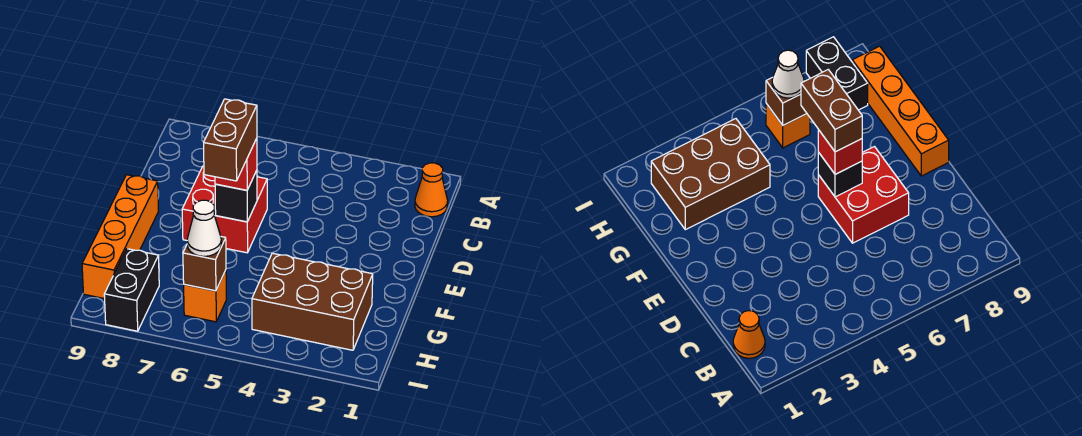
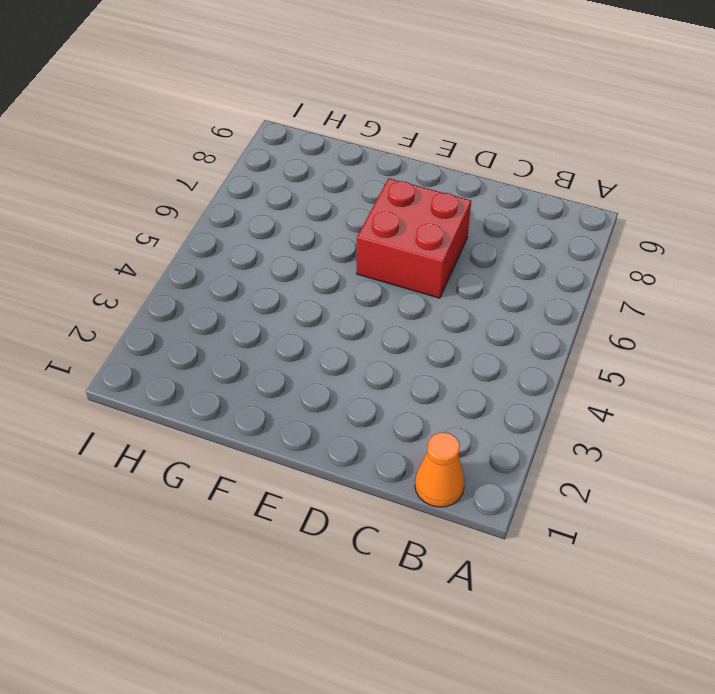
none -> orange 1x4 brick [82,175,158,299]
none -> brown 2x3 brick [252,253,373,350]

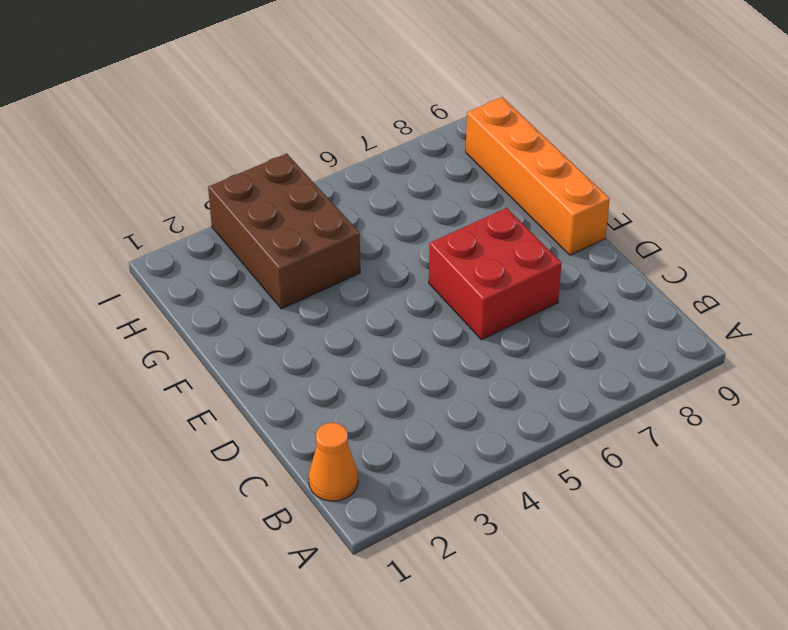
brown 2x3 brick [208,153,360,309] -> brown 2x3 brick turned to [252,253,373,350]
none -> orange 1x1 brick [184,270,226,322]
none -> black 1x2 brick [104,249,159,331]

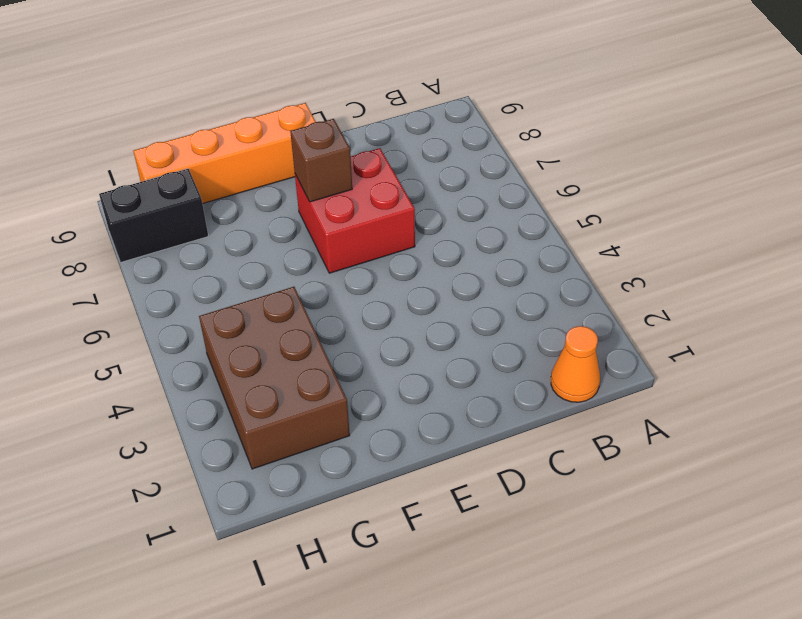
brown 1x1 brick [290,119,352,202] -> brown 1x1 brick moved to [183,237,226,291]
none -> orange 1x1 brick [184,270,226,322]
none -> black 1x1 brick [215,170,257,222]

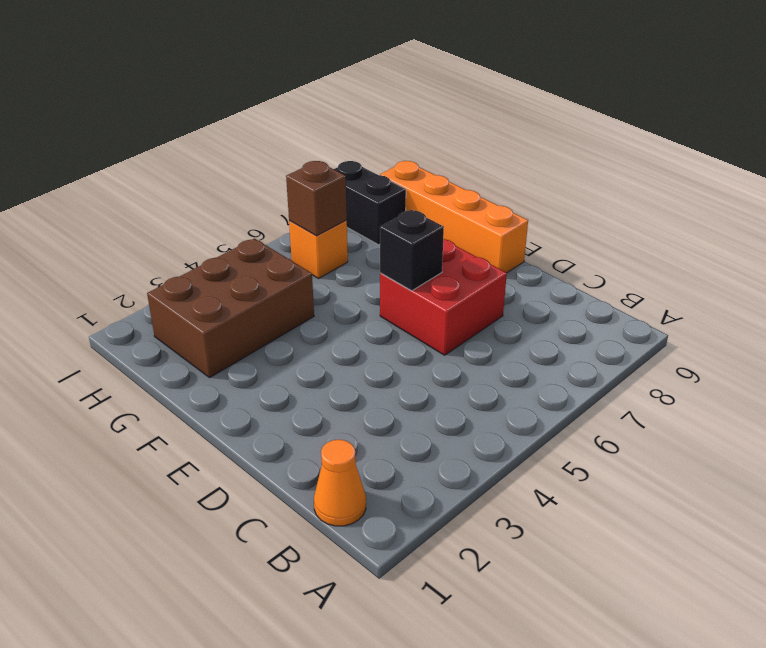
none -> red 1x1 brick [215,138,257,190]
none -> white 1x1 cone [187,200,221,256]

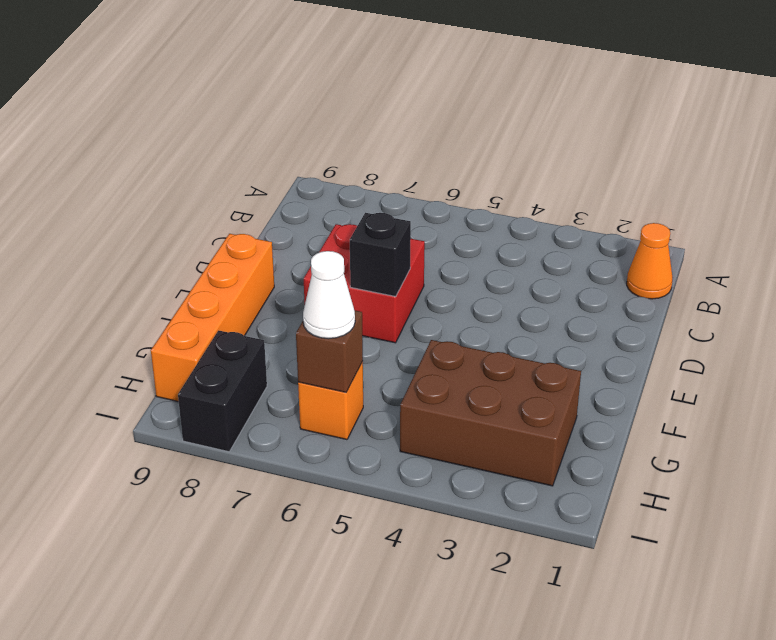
none -> red 1x1 brick [215,138,257,190]
none -> brown 1x2 brick [204,99,257,181]

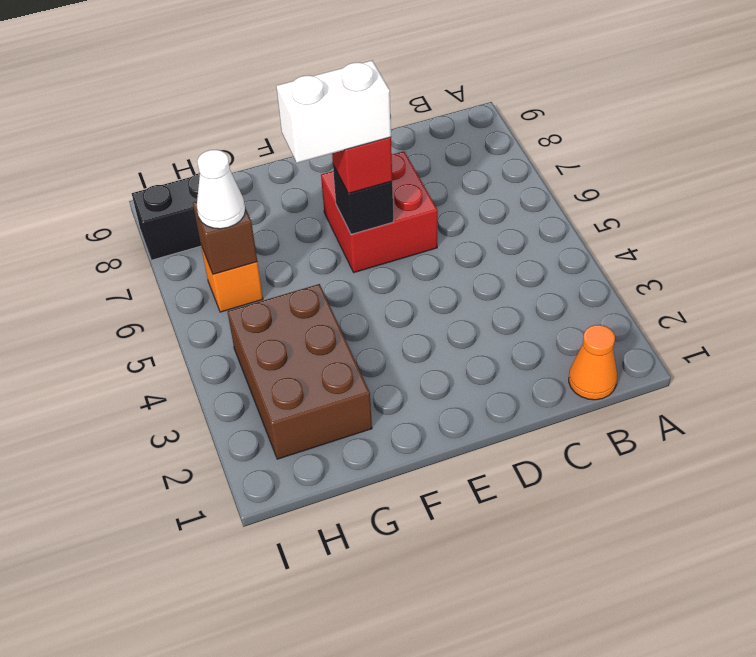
white 1x2 brick [276,61,391,163] -> brown 1x2 brick [204,99,257,181]
none -> orange 1x4 brick [82,175,158,299]

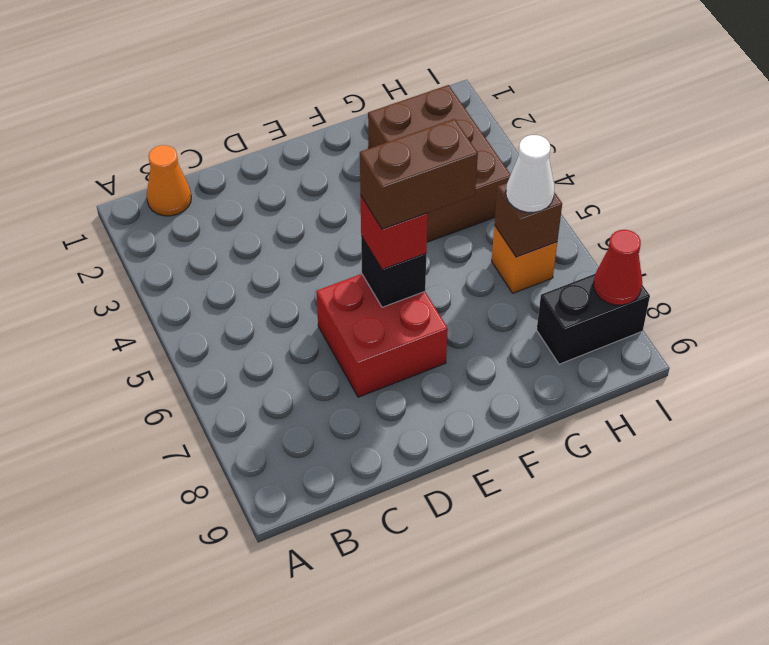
red 1x1 cone [594,230,642,305] -> none
none -> orange 1x4 brick [82,175,158,299]

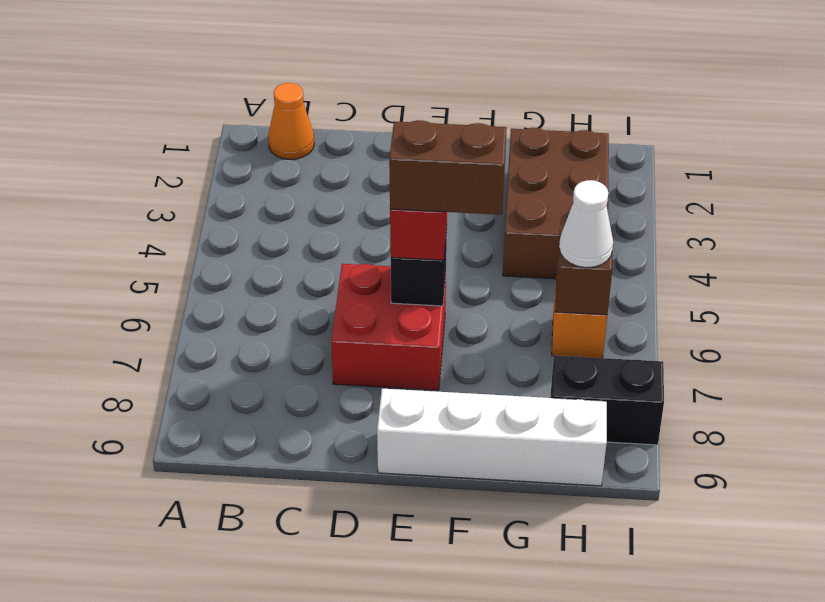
white 1x4 brick [377,389,607,486] -> orange 1x4 brick [82,175,158,299]

